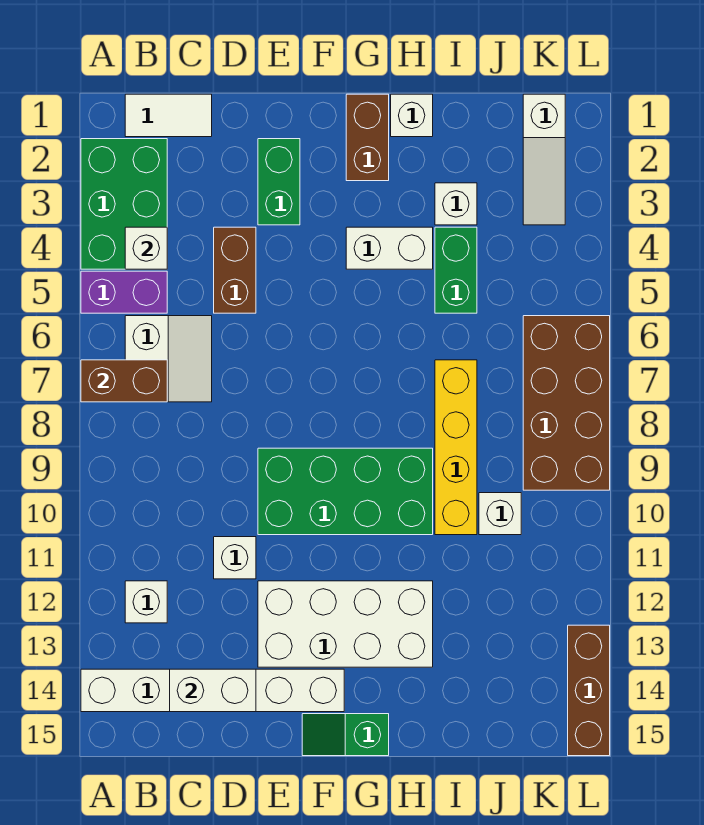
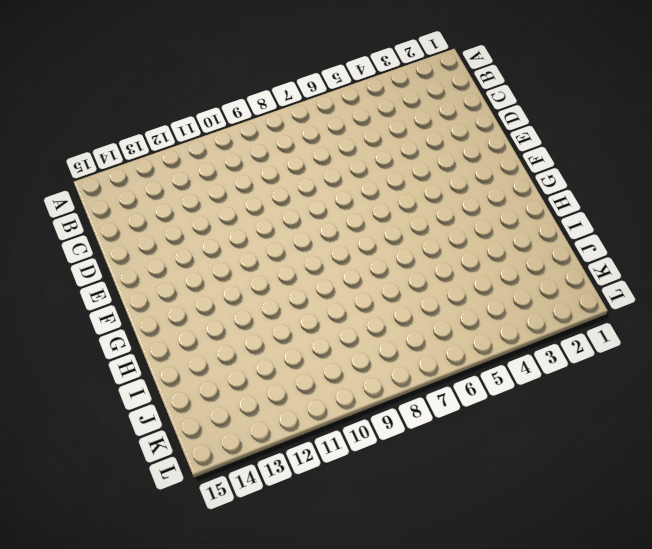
none -> green 2x3 brick [81,139,167,269]
none -> purple 1x2 brick [81,271,167,313]
none -> white 1x6 brick [81,669,344,712]

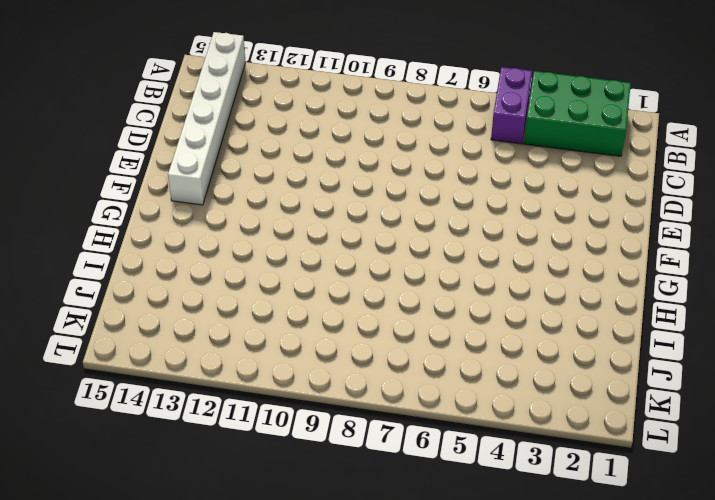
none -> white 1x2 tile [125,94,212,137]
none -> white 2x2 slope [125,316,212,402]
none -> white 1x1 brick [125,581,167,623]

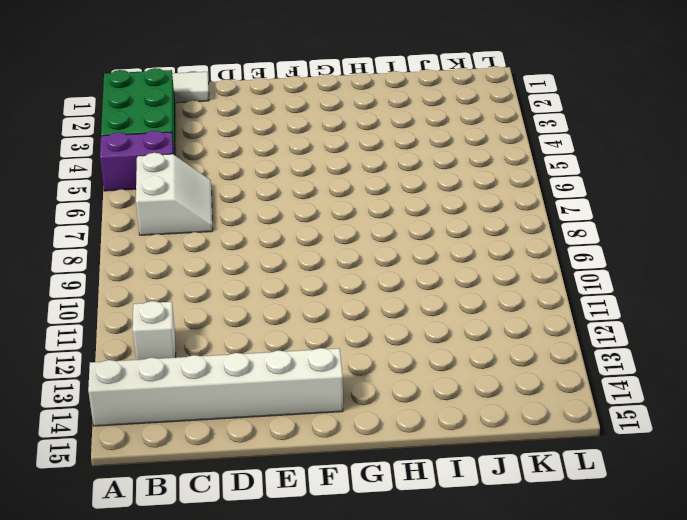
none -> brown 1x2 brick [214,227,256,313]
none -> white 1x1 brick [214,537,256,579]
none -> green 1x2 brick [258,139,300,225]

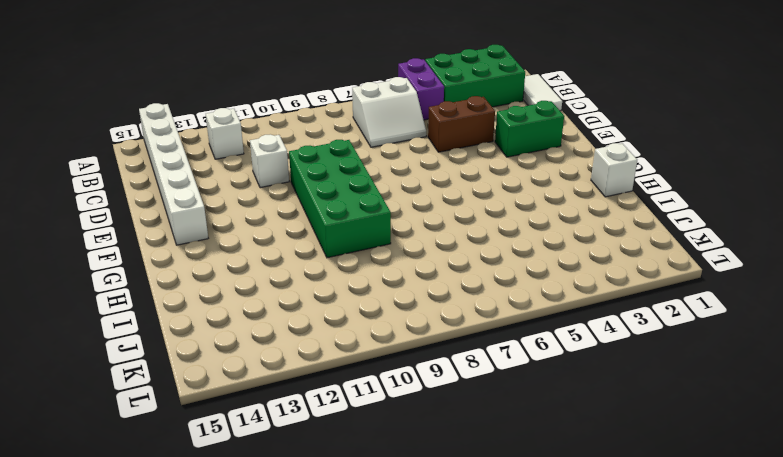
none -> white 2x4 brick [258,581,433,667]
none -> green 1x2 slope [302,714,389,756]
none -> brown 1x2 brick [346,94,389,181]

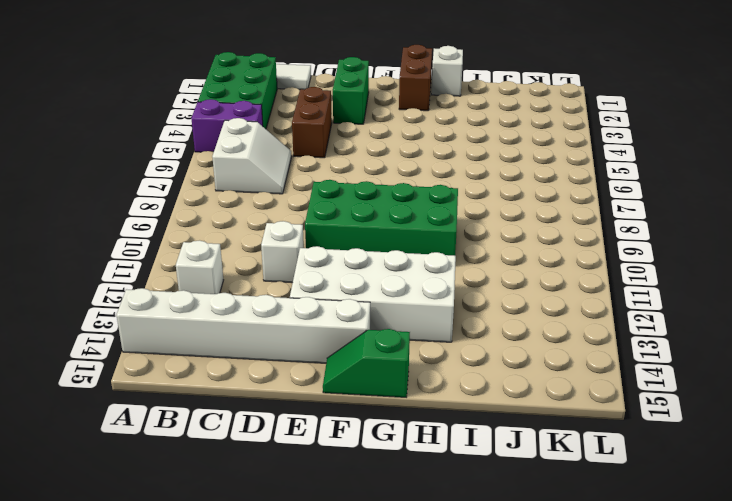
none -> white 1x2 brick [346,227,433,269]
none -> white 1x1 brick [435,183,477,225]
none -> green 1x2 brick [435,227,477,313]

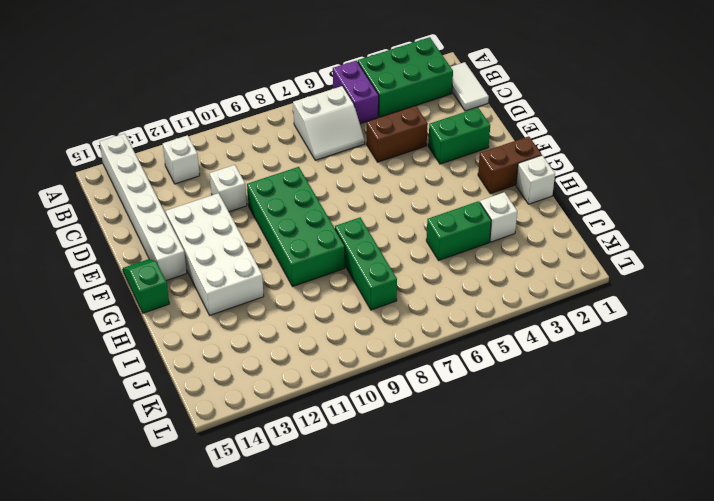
green 1x3 brick [335,217,397,310] -> yellow 1x4 brick [435,360,477,535]
none -> white 1x2 brick [346,227,433,269]
none -> white 1x1 brick [479,493,521,535]
none -> white 1x3 slope [523,94,565,225]

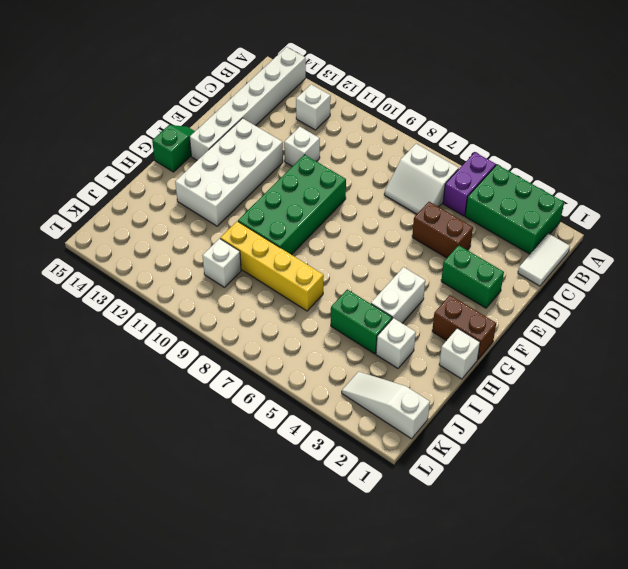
none -> brown 2x4 brick [523,316,610,490]
none -> brown 1x3 brick [568,625,610,756]
none -> brown 1x2 brick [81,360,167,402]

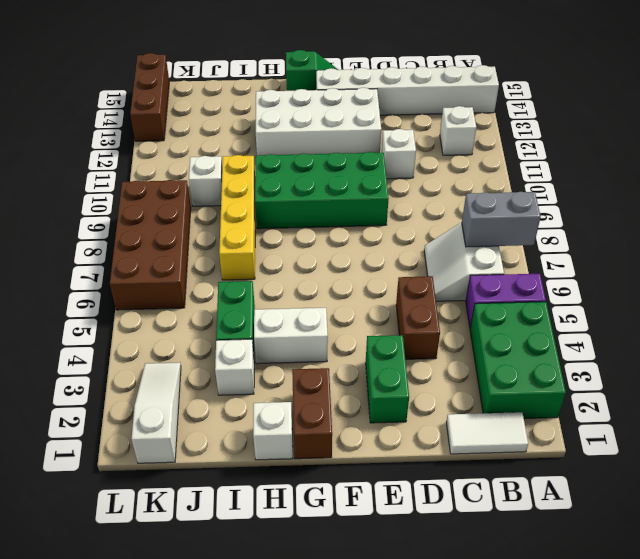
grey 1x2 brick [462,192,541,247] -> brown 1x2 brick [81,360,167,402]
none -> white 1x1 brick [125,227,167,269]
none -> white 1x2 brick [170,669,256,712]

